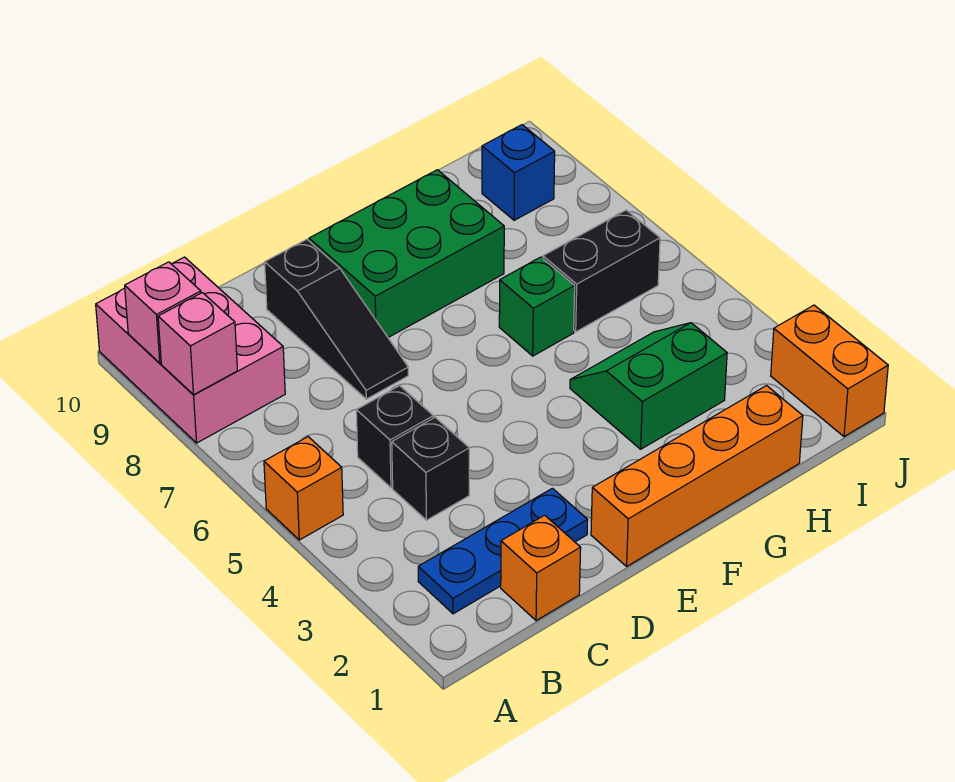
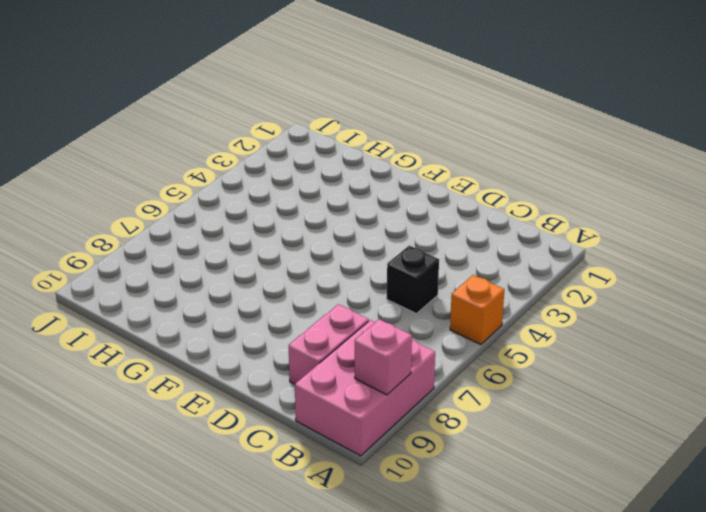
pink 1x2 brick [289,304,369,384] -> none
none -> blue 1x3 plate [418,488,588,614]
none -> orange 1x1 brick [501,515,581,621]
none -> black 1x1 brick [392,418,469,520]

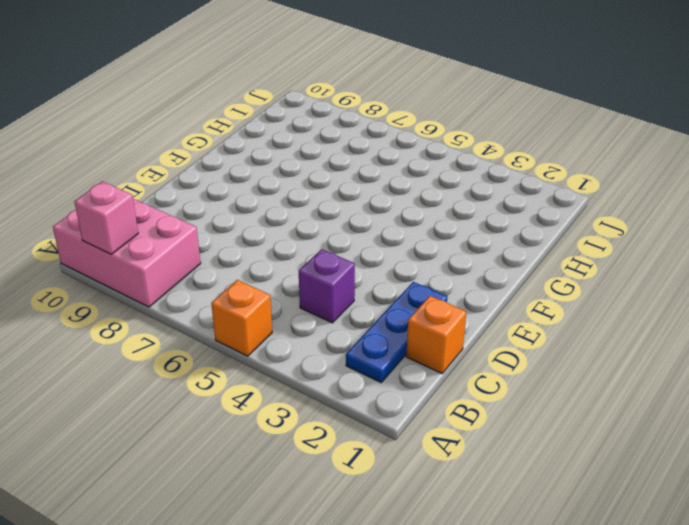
purple 1x1 brick [299,249,355,323] -> black 1x1 brick [392,418,469,520]
none -> black 1x1 brick [356,386,433,488]
none -> black 1x3 slope [265,239,408,399]
none -> orange 1x4 brick [591,386,803,566]

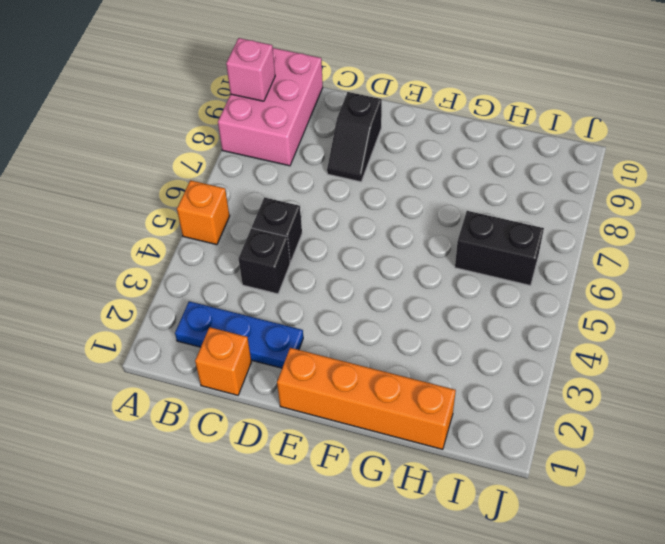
black 1x2 slope [327,92,382,182] -> black 1x3 slope [265,239,408,399]
none -> green 2x3 brick [309,170,504,337]
none -> green 2x2 slope [570,323,727,449]
none -> green 1x1 brick [499,257,575,356]

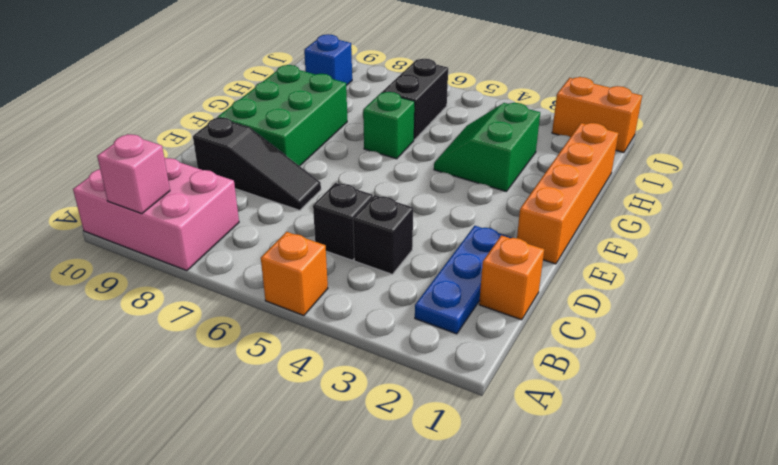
none -> pink 1x1 brick [158,293,237,395]

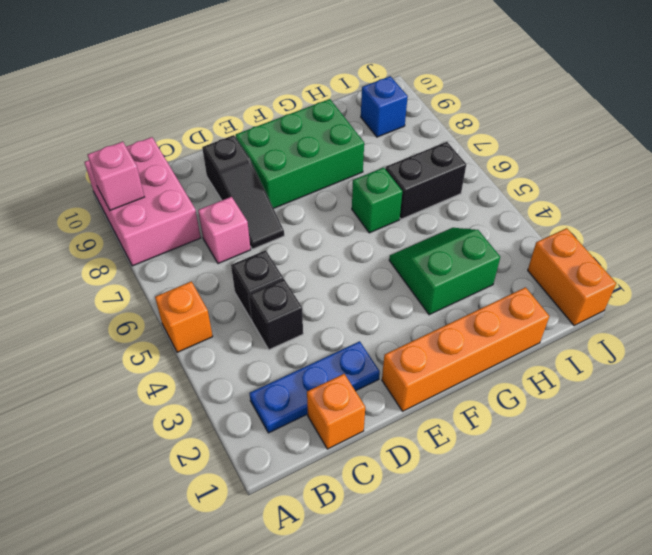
pink 1x1 brick [198,197,251,264] -> pink 1x1 brick moved to [158,293,237,395]

